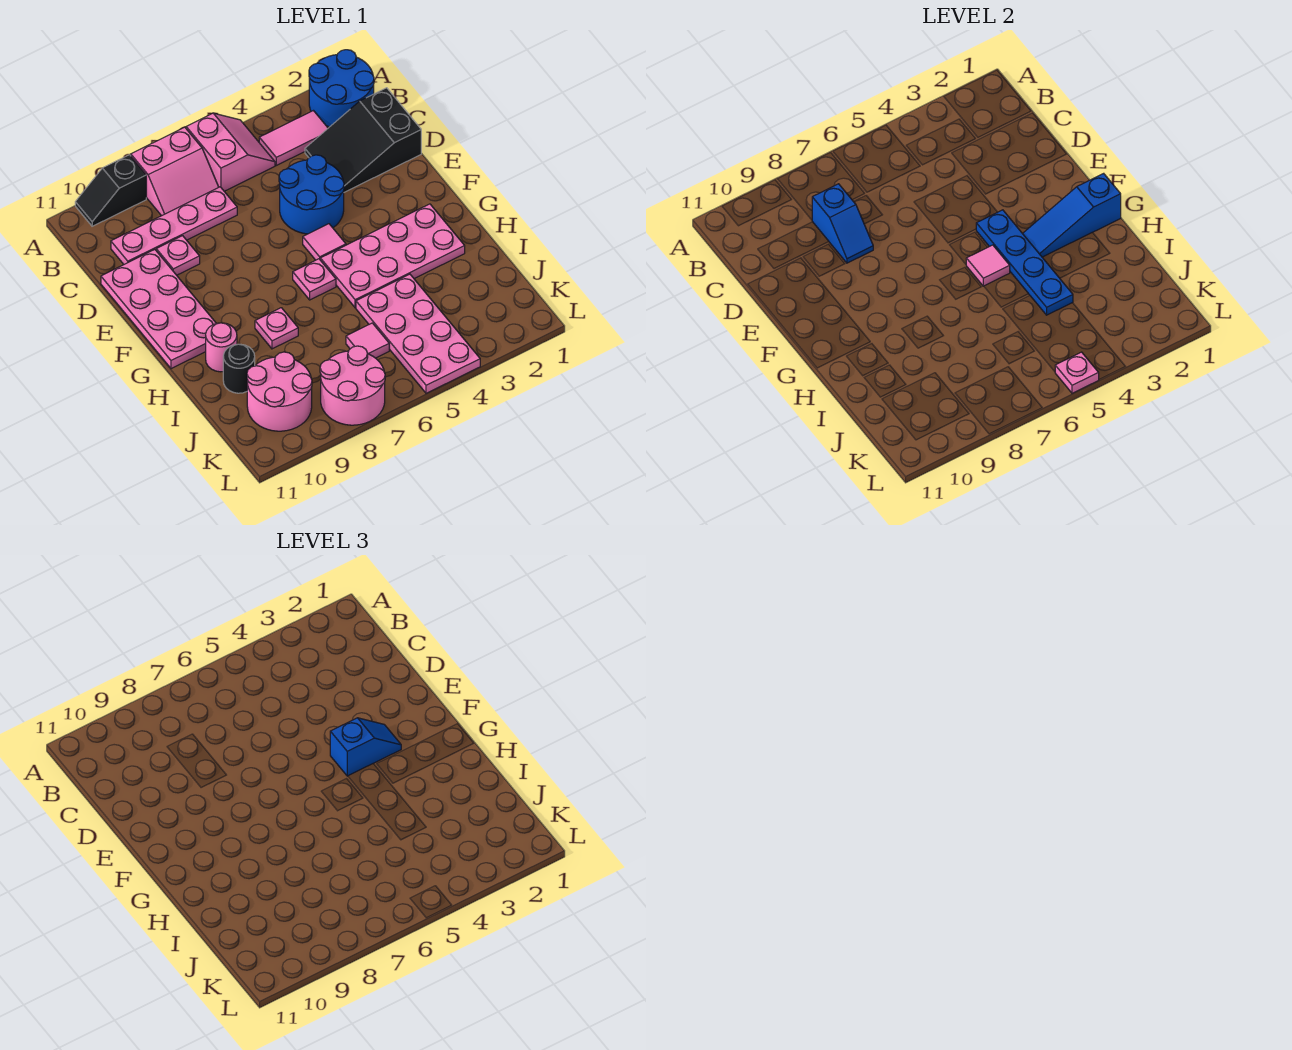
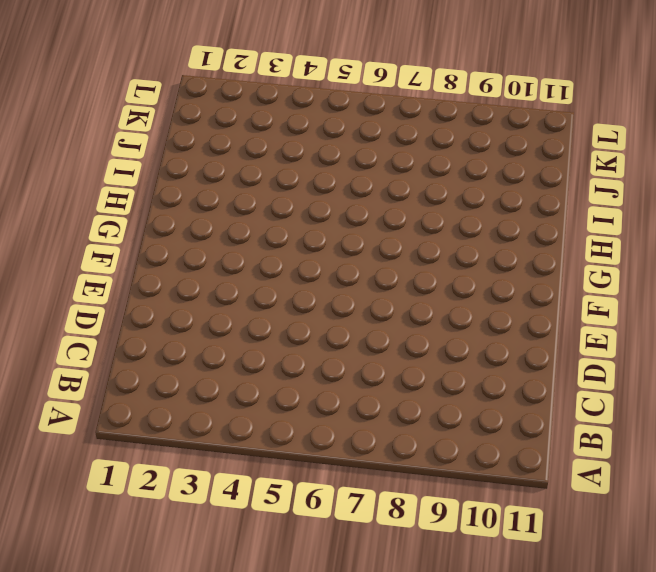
none -> blue 2x2 round brick [309,50,374,127]
none -> pink 2x2 slope [186,113,275,191]
none -> pink 2x2 slope [131,127,219,216]

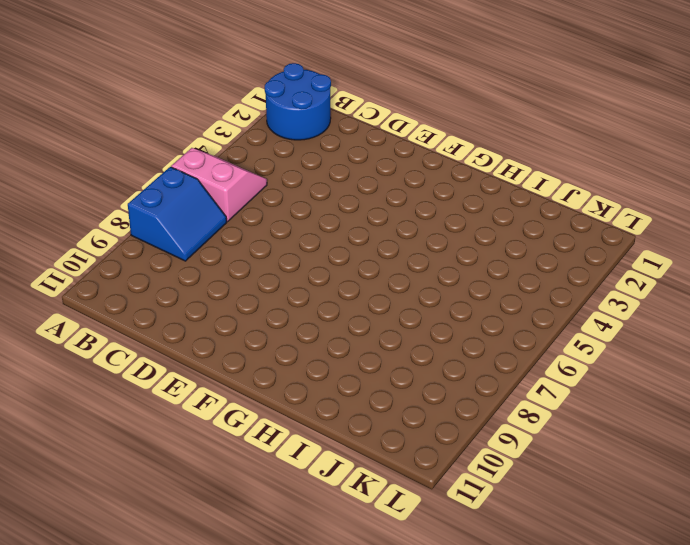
blue 2x2 slope [128,167,227,261] -> pink 2x2 slope [131,127,219,216]
none -> black 1x2 slope [75,155,146,226]
none -> pink 1x2 tile [259,111,328,165]
none -> black 2x3 slope [305,88,421,192]

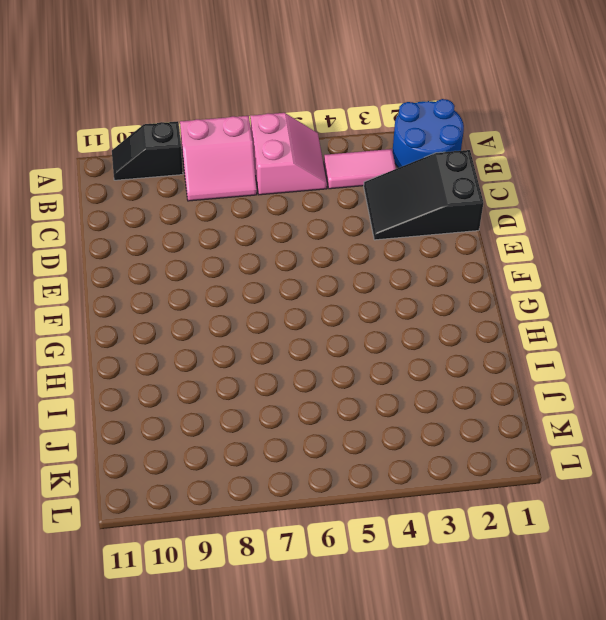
none -> pink 1x4 plate [111,187,237,264]
none -> blue 2x2 round brick [279,155,344,234]
none -> pink 1x1 plate [156,236,200,275]

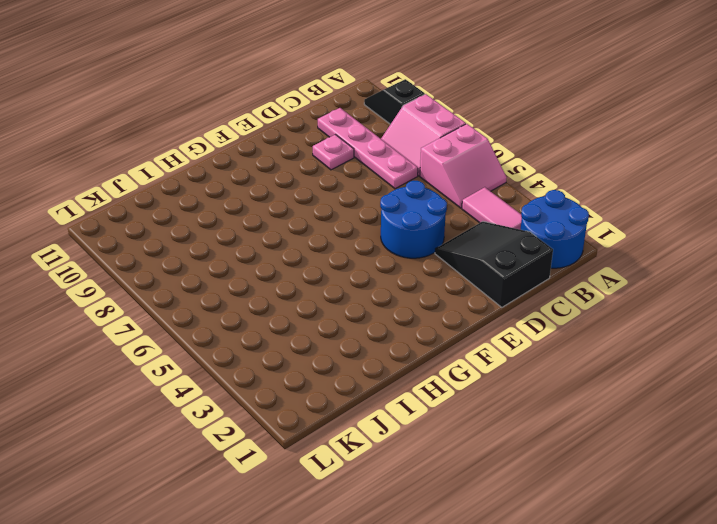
none -> pink 2x4 plate [101,250,216,369]
none -> pink 1x1 tile [303,224,346,260]
none -> pink 2x4 plate [320,204,465,308]

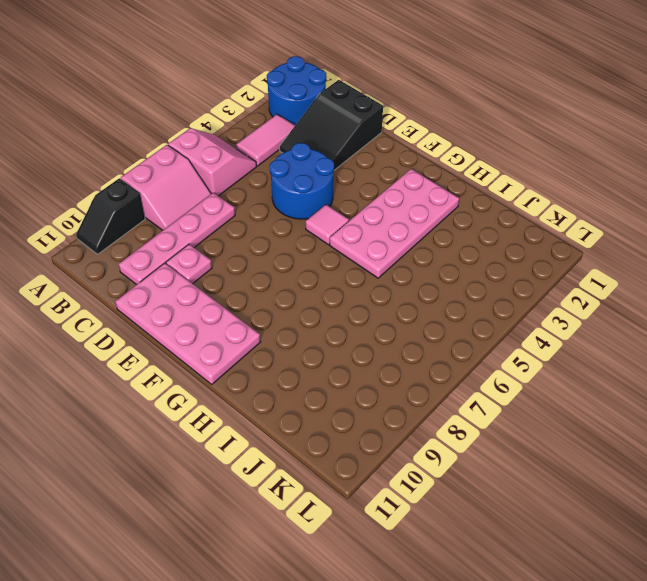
none -> pink 1x1 plate [293,259,336,300]
none -> pink 1x1 plate [255,308,298,349]
none -> pink 1x1 round brick [206,323,237,372]

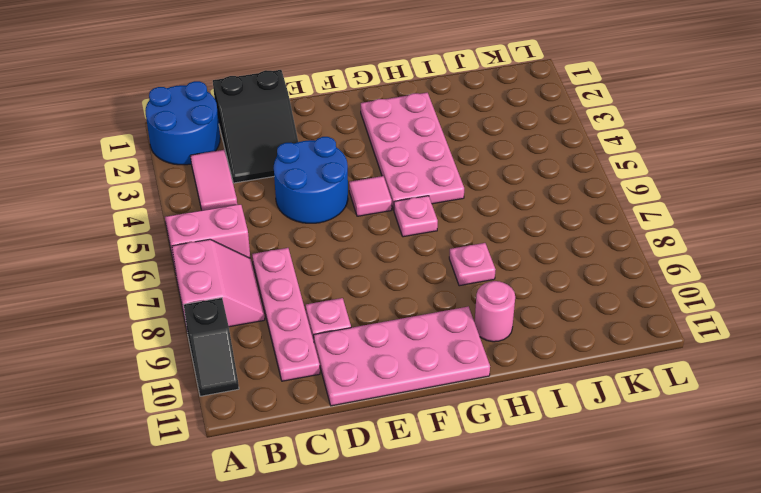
none -> pink 2x4 plate [356,274,480,393]
none -> black 1x1 round brick [223,344,255,393]
none -> pink 1x1 tile [346,323,389,358]

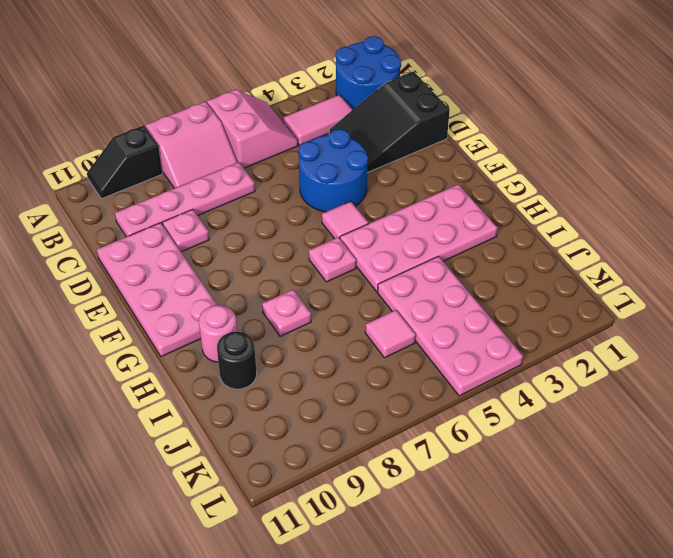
none -> pink 2x2 round brick [247,352,312,431]
none -> pink 2x2 round brick [320,346,385,425]
none -> blue 1x2 slope [812,184,873,263]

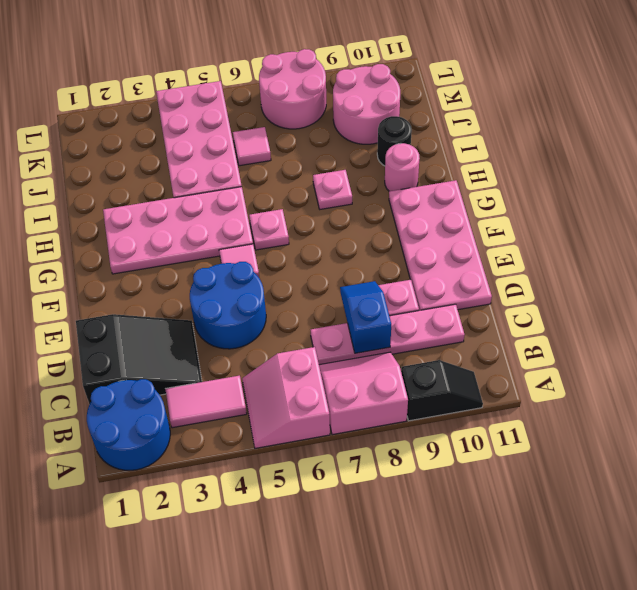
none -> blue 1x4 plate [976,210,1073,315]
none -> blue 1x3 slope [1023,173,1121,257]
none -> pink 1x1 tile [966,245,1010,286]

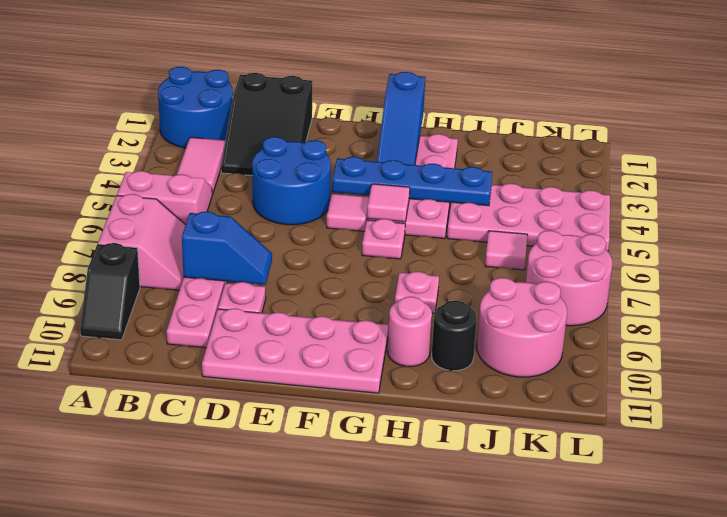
none -> pink 1x1 plate [1055,352,1099,393]
none -> blue 1x2 slope [330,718,401,776]

